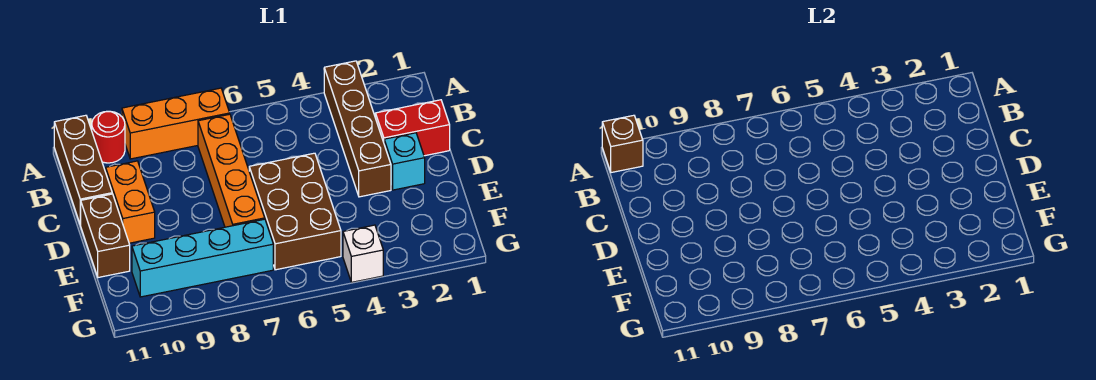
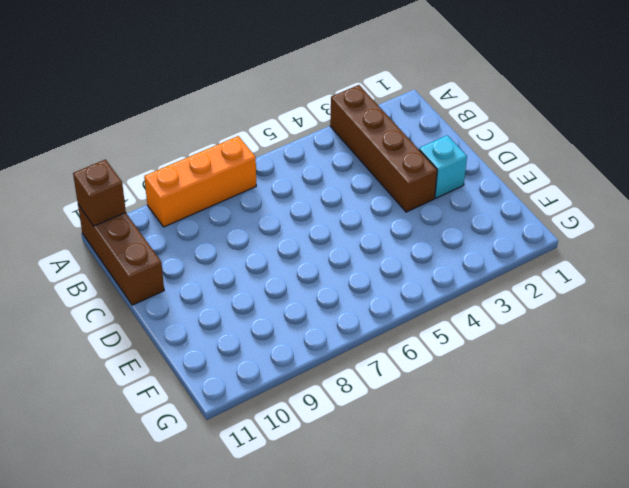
none -> red 1x1 round brick [92,111,125,163]
none -> orange 1x4 brick [198,114,265,227]
none -> red 1x2 brick [375,100,450,156]

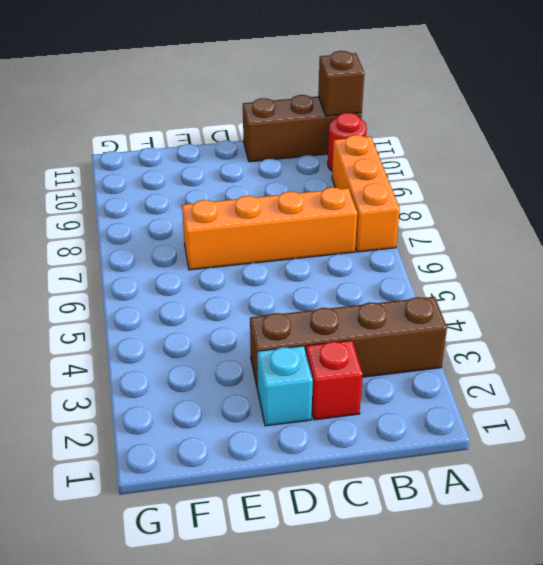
red 1x1 brick [306,340,363,420] -> red 1x2 brick [375,100,450,156]
none -> orange 1x2 brick [106,161,155,243]
none -> brown 2x3 brick [249,153,341,270]
none -> brown 1x2 brick [81,194,130,278]

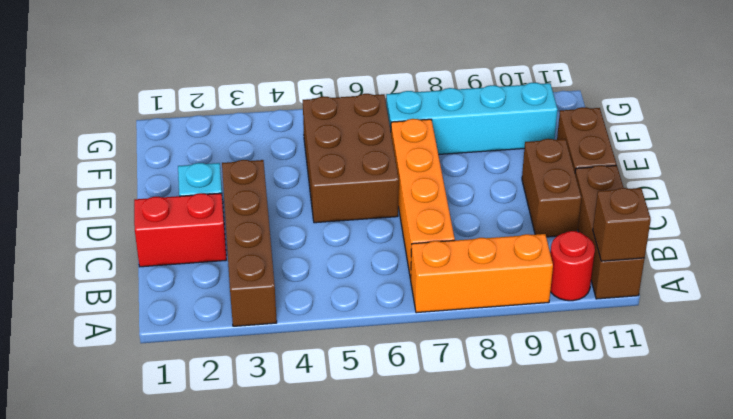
brown 1x2 brick [522,139,581,237] -> orange 1x2 brick [106,161,155,243]
none -> white 1x1 brick [343,225,383,282]

